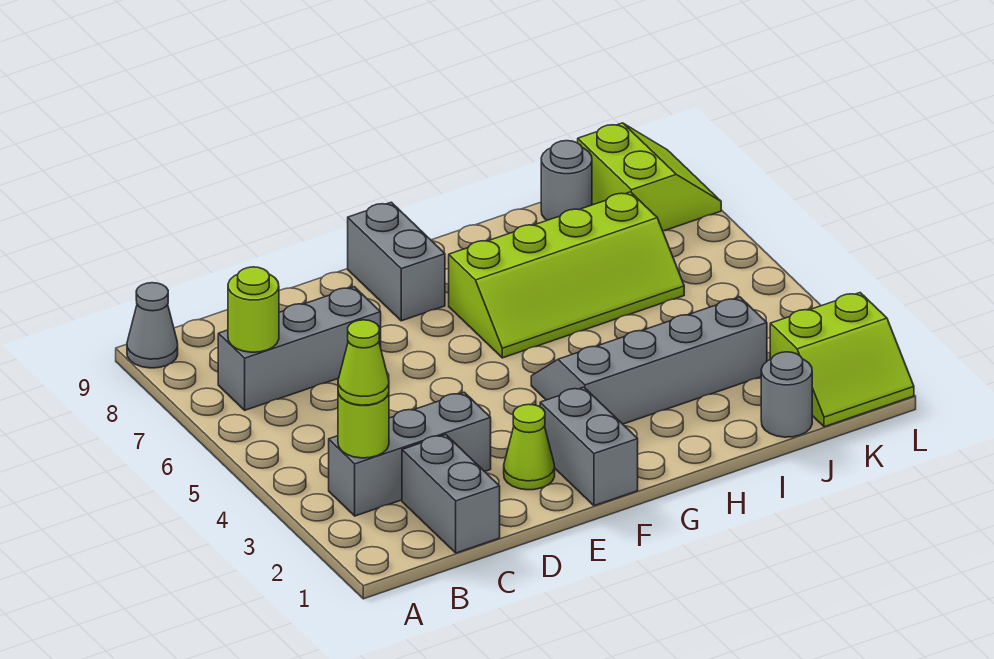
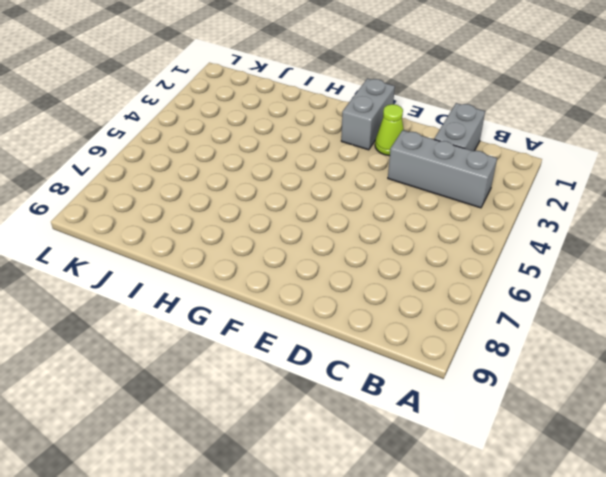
none -> grey 1x1 cone [127,283,178,368]
none -> grey 1x3 brick [218,287,381,410]
none -> grey 1x2 brick [348,202,445,321]

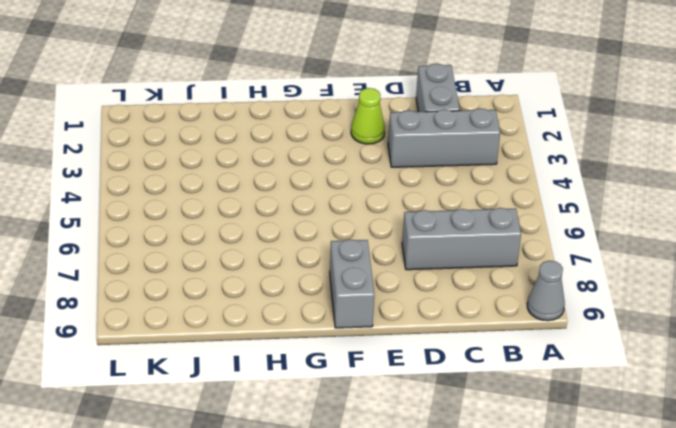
none -> grey 1x2 brick [540,387,638,506]
none -> grey 2x4 slope [531,297,767,424]
none -> lime 2x4 slope [449,192,684,358]

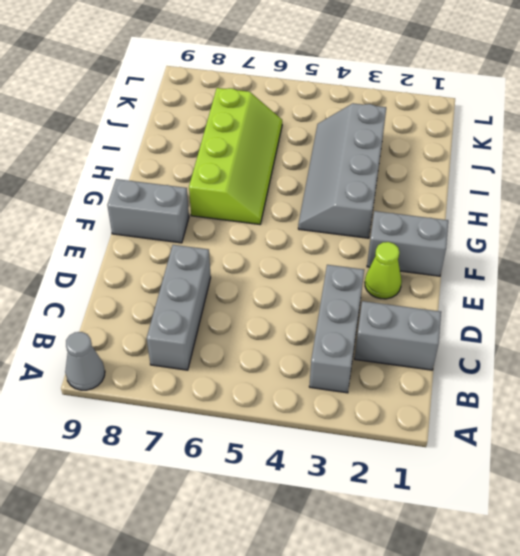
none -> grey 1x1 round brick [761,352,812,437]
none -> grey 1x1 round brick [541,141,592,220]
none -> lime 2x2 slope [770,293,914,427]

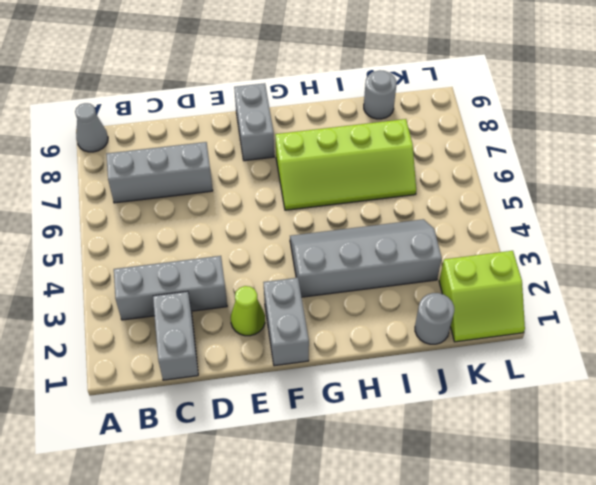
none -> lime 2x2 slope [578,123,721,231]
none -> lime 1x1 round brick [338,393,389,458]
none -> lime 1x1 round brick [228,267,279,352]

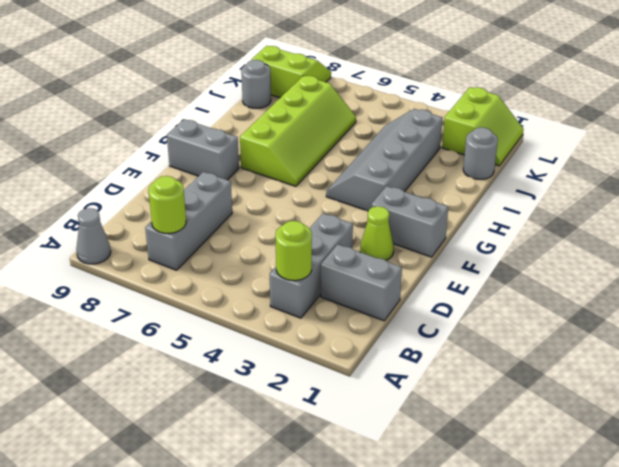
none -> lime 1x1 cone [338,320,389,405]

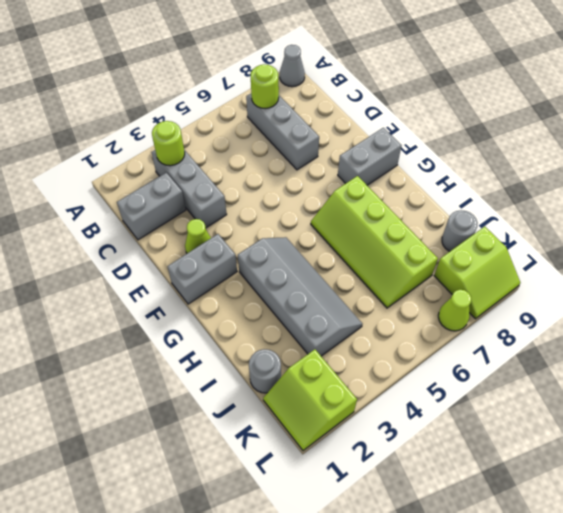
lime 1x1 cone [438,290,471,331] -> lime 1x1 cone moved to [338,320,389,405]

